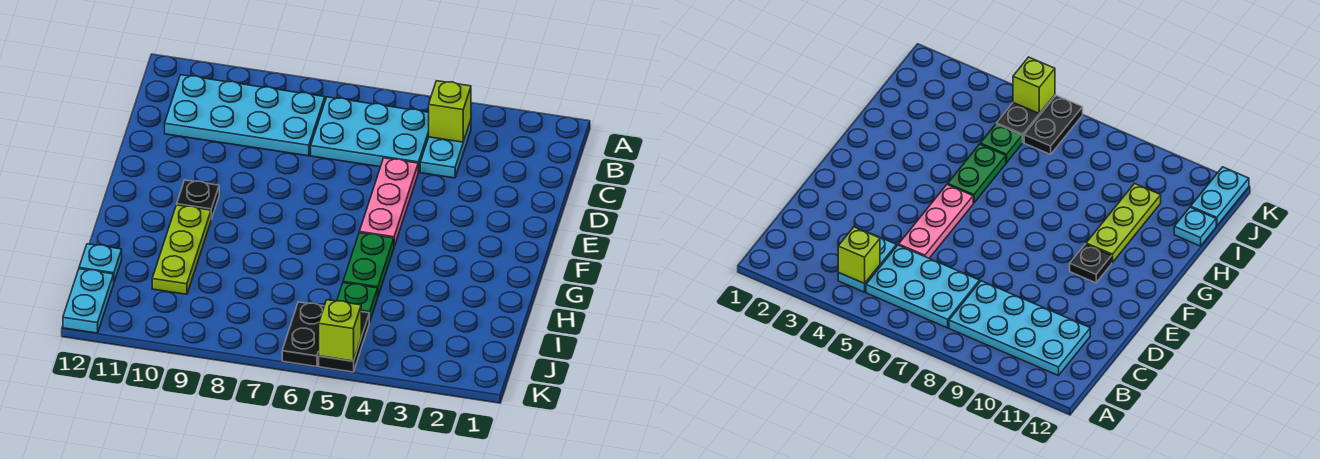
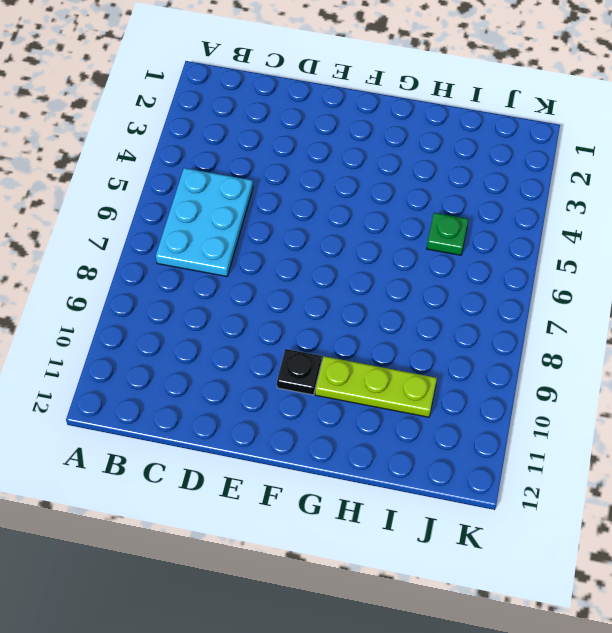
none -> cyan 1x2 plate [420,120,471,178]
none -> cyan 2x4 plate [165,75,325,156]
none -> pink 1x3 plate [359,158,418,246]

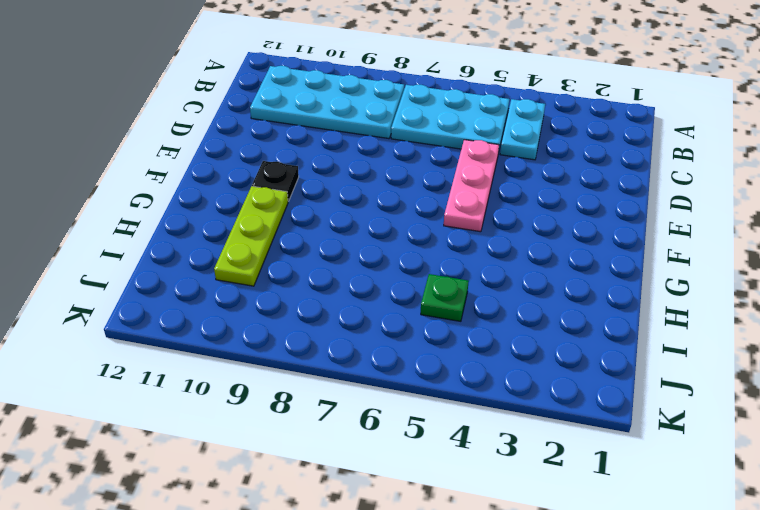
none -> green 1x2 plate [343,233,394,296]
none -> cyan 1x1 plate [79,244,122,282]
none -> black 1x2 plate [319,312,369,372]

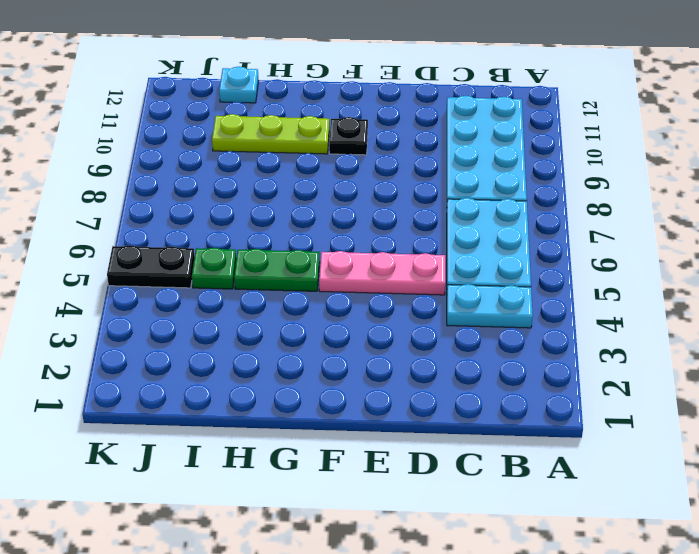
none -> black 1x2 plate [282,302,324,367]
none -> cyan 1x2 plate [63,269,114,333]
none -> lime 1x1 brick [429,81,471,142]

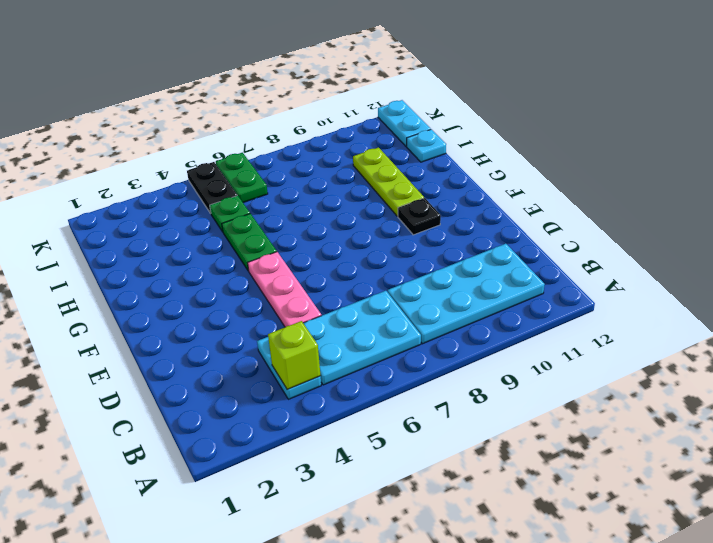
green 1x2 plate [216,153,268,203] -> black 1x2 plate [282,302,324,367]
none -> lime 1x1 brick [319,300,361,361]

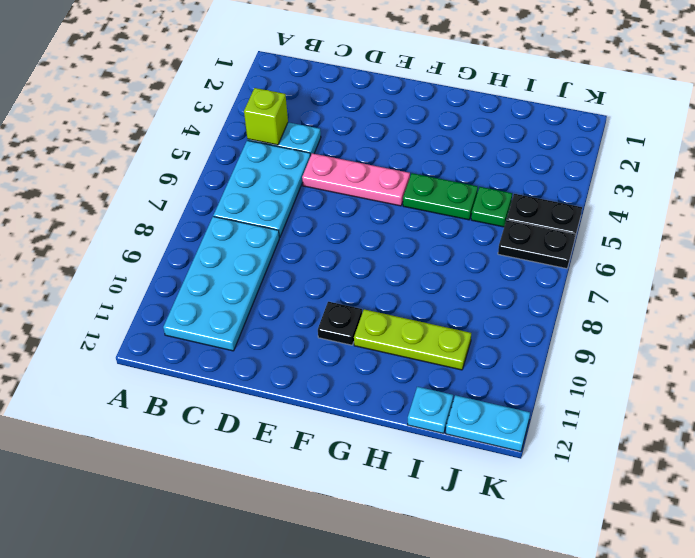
none -> lime 1x1 brick [319,300,361,361]

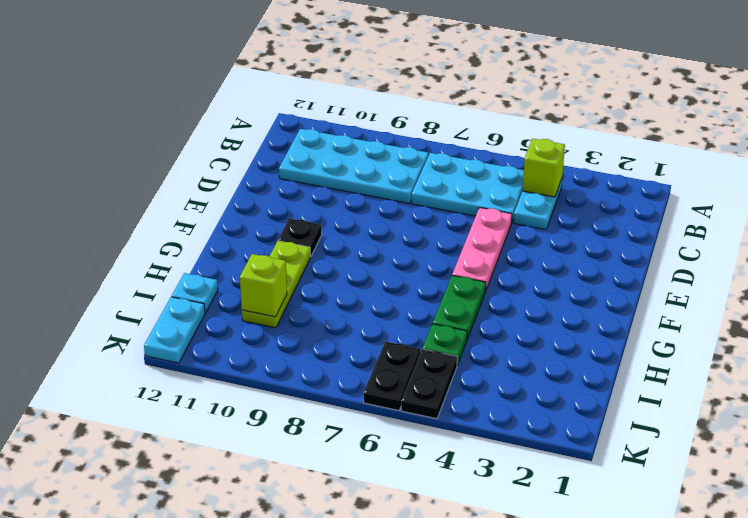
lime 1x1 brick [240,254,287,317] -> lime 1x1 brick moved to [319,300,361,361]

